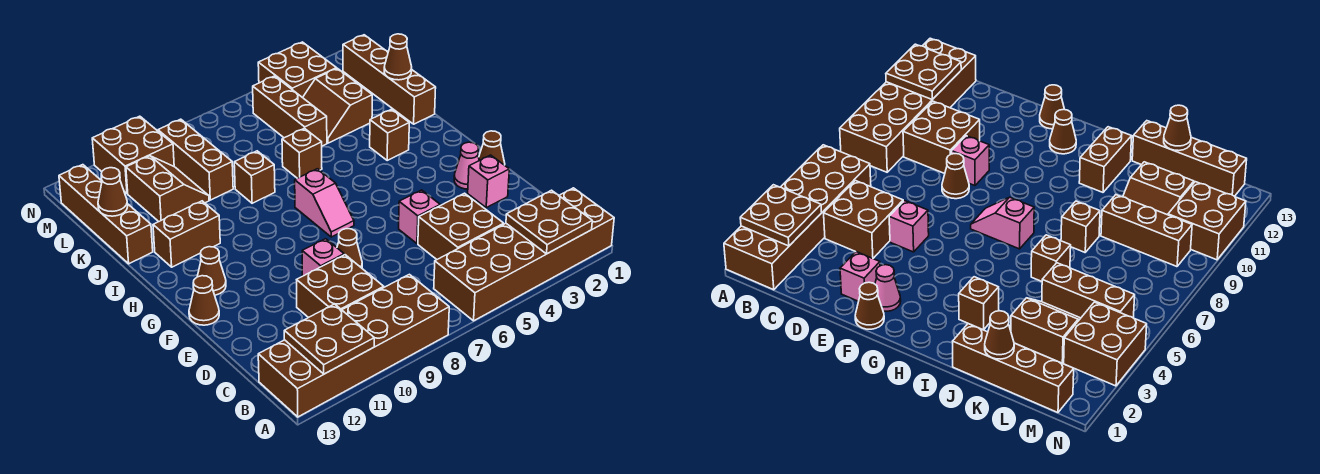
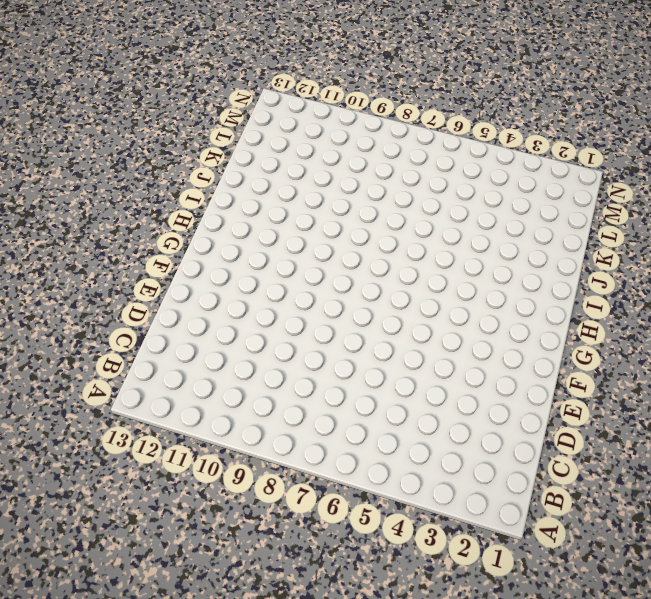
none -> brown 2x6 brick [434,188,614,321]
none -> brown 2x6 brick [258,274,449,417]
none -> brown 2x2 brick [418,193,504,259]

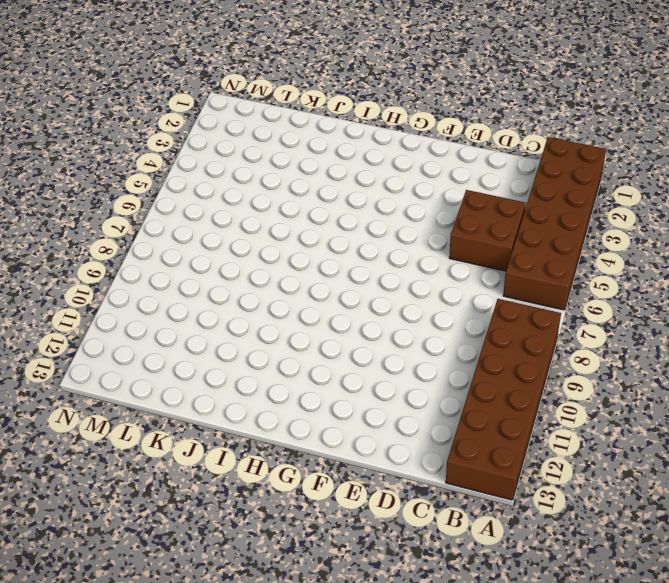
none -> brown 2x2 brick [297,255,384,318]
none -> pink 1x1 brick [468,155,509,208]
none -> pink 1x1 brick [399,190,440,244]

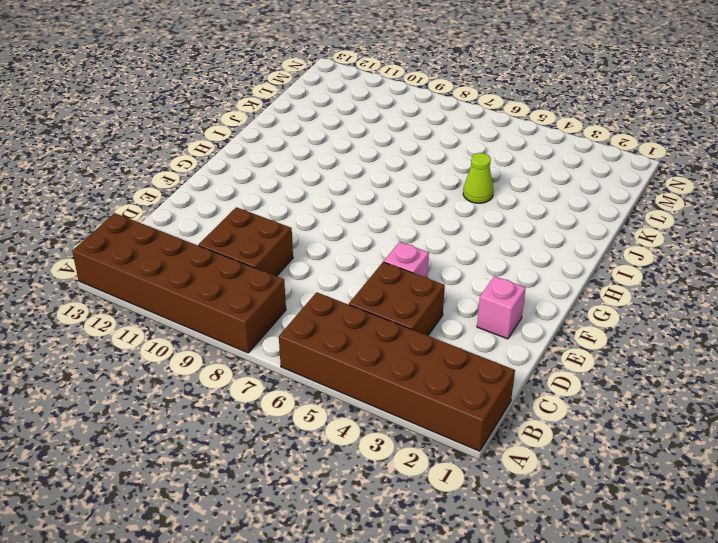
lime 1x1 cone [463,153,493,203] -> none
none -> brown 1x1 cone [337,229,362,268]
none -> pink 1x1 brick [302,239,344,276]
none -> brown 1x1 cone [479,131,505,165]

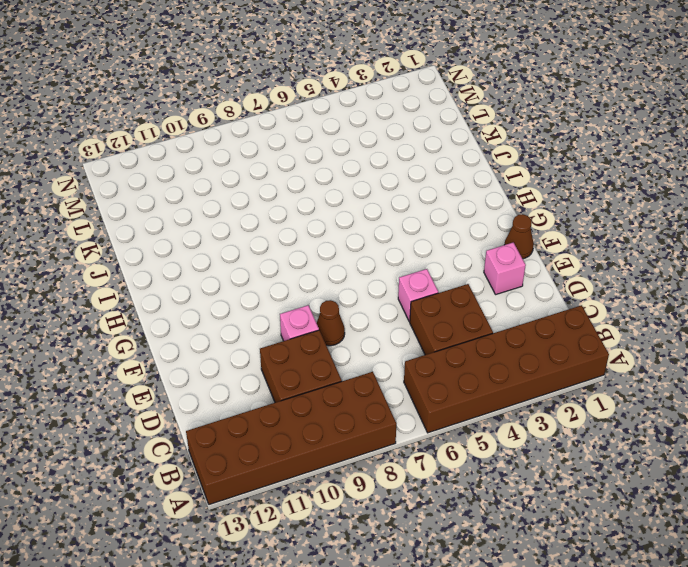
none -> pink 1x1 cone [454,142,479,189]
none -> brown 1x1 cone [189,276,219,325]
none -> pink 1x2 slope [295,169,354,237]

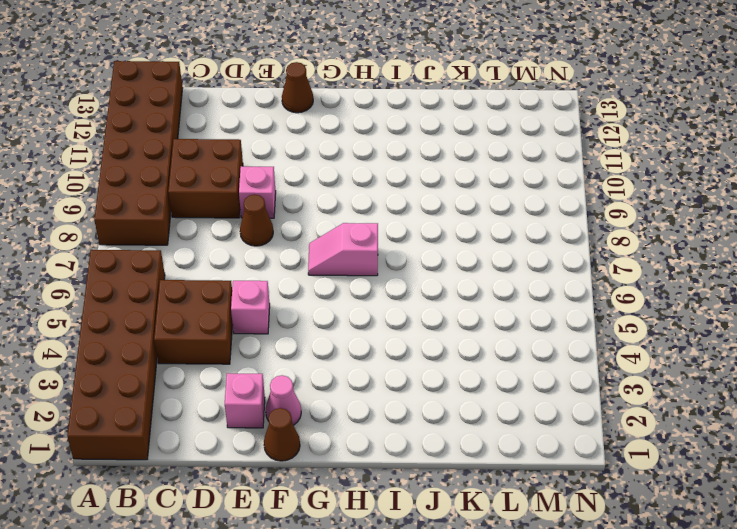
none -> brown 1x1 cone [197,247,226,295]
none -> brown 1x1 brick [370,109,409,160]
none -> brown 1x2 brick [153,201,220,267]

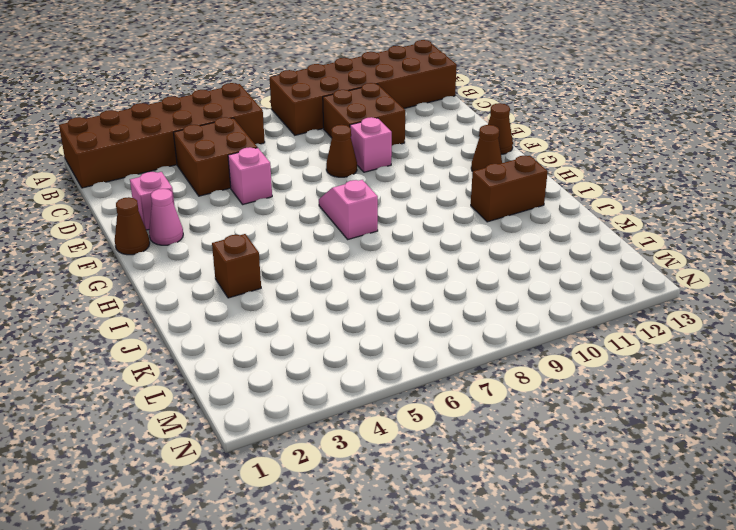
none -> brown 1x4 brick [343,35,436,124]
none -> brown 1x1 brick [282,128,322,178]
none -> brown 1x1 brick [234,151,275,203]

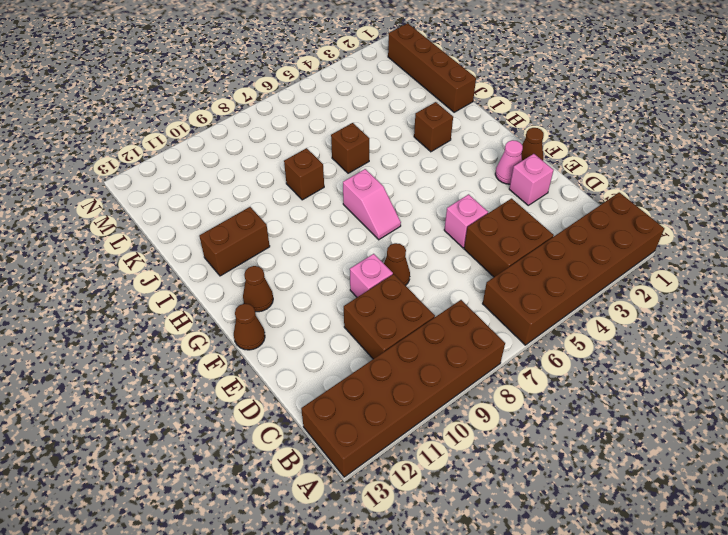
none -> brown 1x4 brick [59,165,153,264]
none -> brown 2x2 slope [303,68,372,143]
none -> brown 1x3 brick [253,76,327,146]

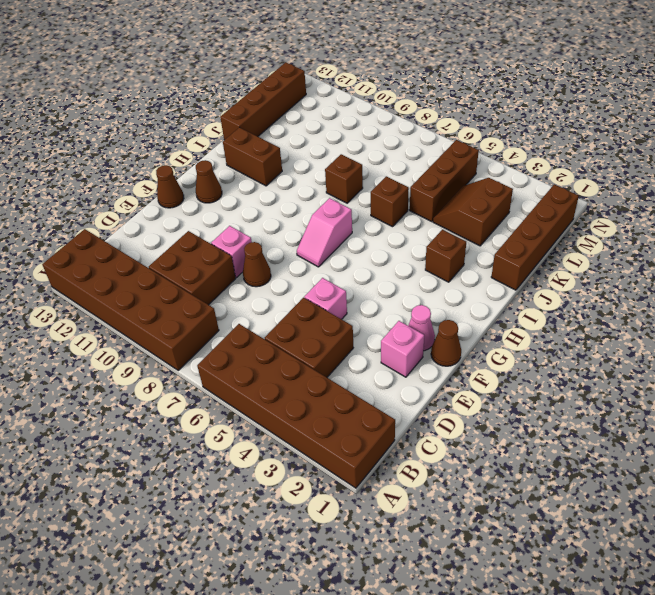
none -> brown 1x3 brick [158,119,233,200]
none -> brown 2x2 slope [126,156,209,222]
none -> brown 2x2 brick [258,42,337,98]

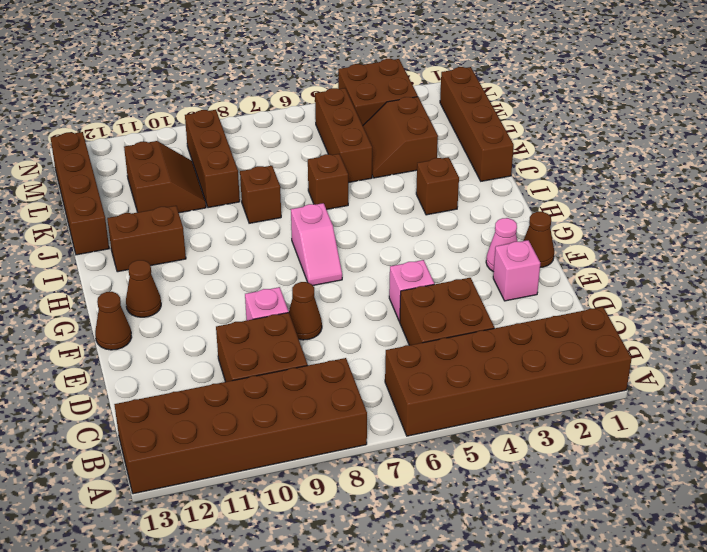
none -> brown 2x2 brick [92,116,174,194]
none -> brown 2x2 plate [506,190,592,254]
none -> brown 2x2 plate [284,304,374,374]

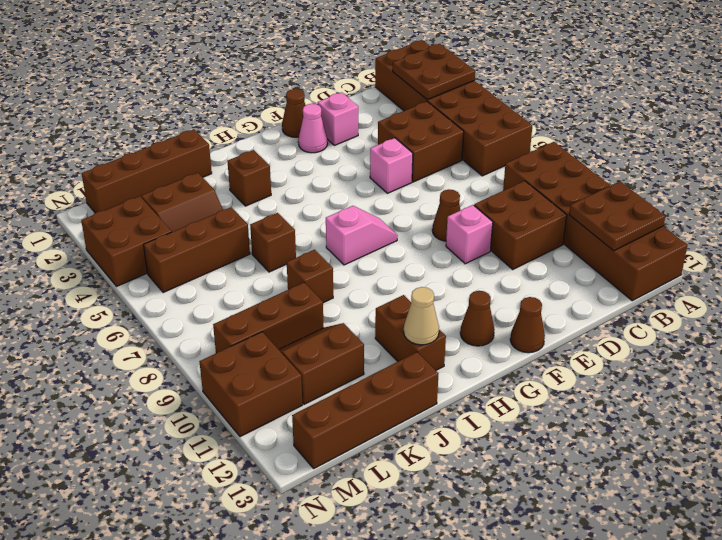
tan 1x1 cone [404,287,439,345] -> none
none -> brown 1x1 cone [384,34,412,80]
none -> brown 1x1 cone [98,168,128,216]

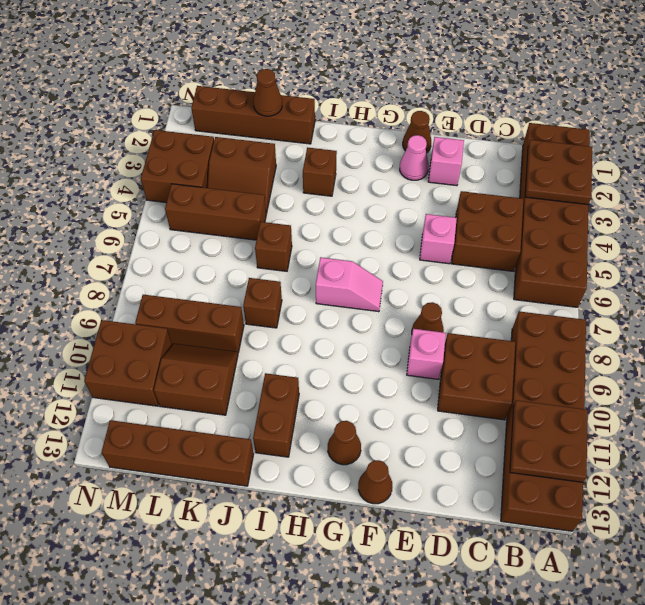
none -> brown 1x1 cone [98,168,128,216]

